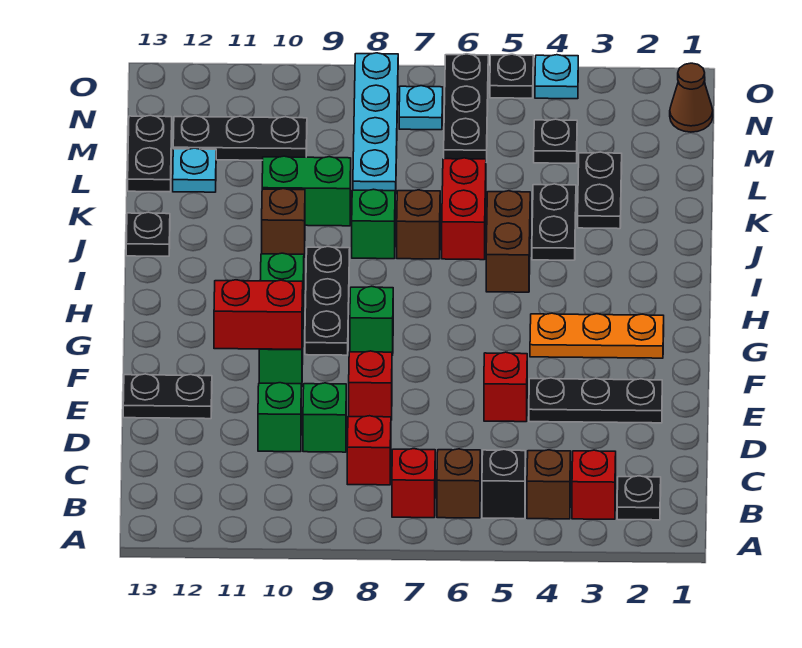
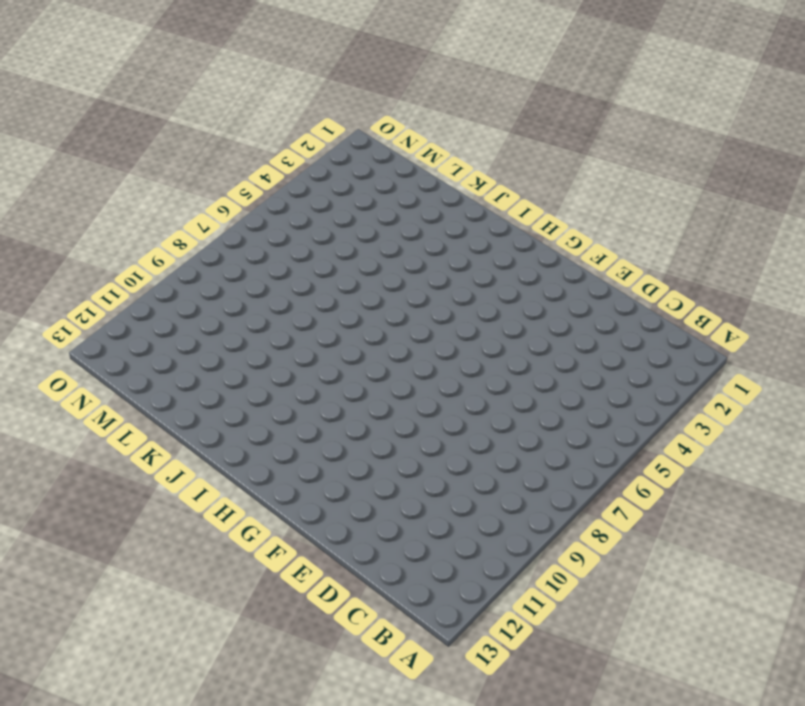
none -> black 1x1 plate [617,476,661,520]
none -> red 1x1 brick [572,450,616,519]
none -> brown 1x1 brick [527,450,571,519]
none -> black 1x1 brick [482,449,525,519]

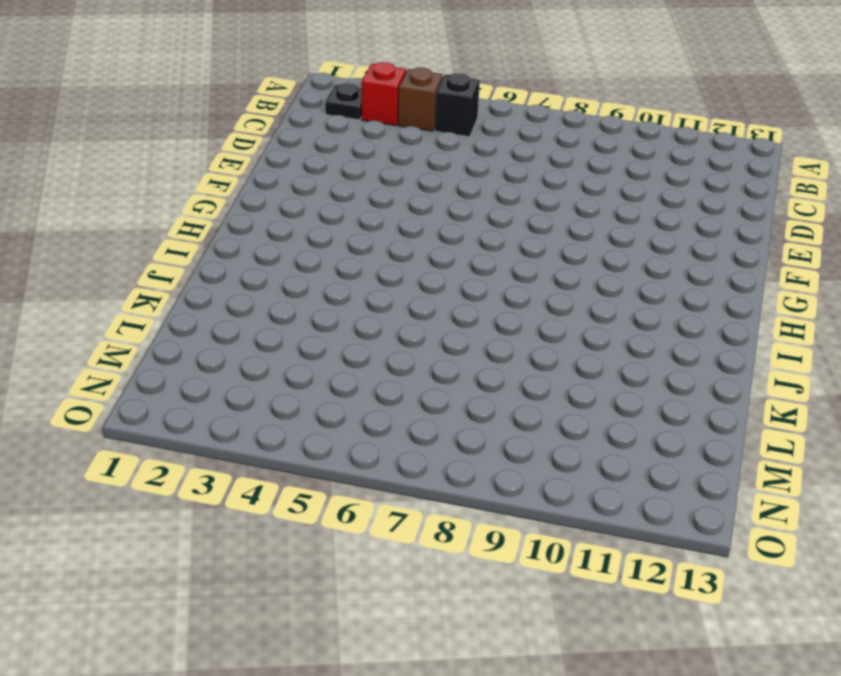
none -> brown 1x1 brick [437,449,480,518]
none -> red 1x1 brick [392,449,435,518]
none -> red 1x1 brick [347,416,391,485]
none -> green 1x1 brick [303,383,346,452]

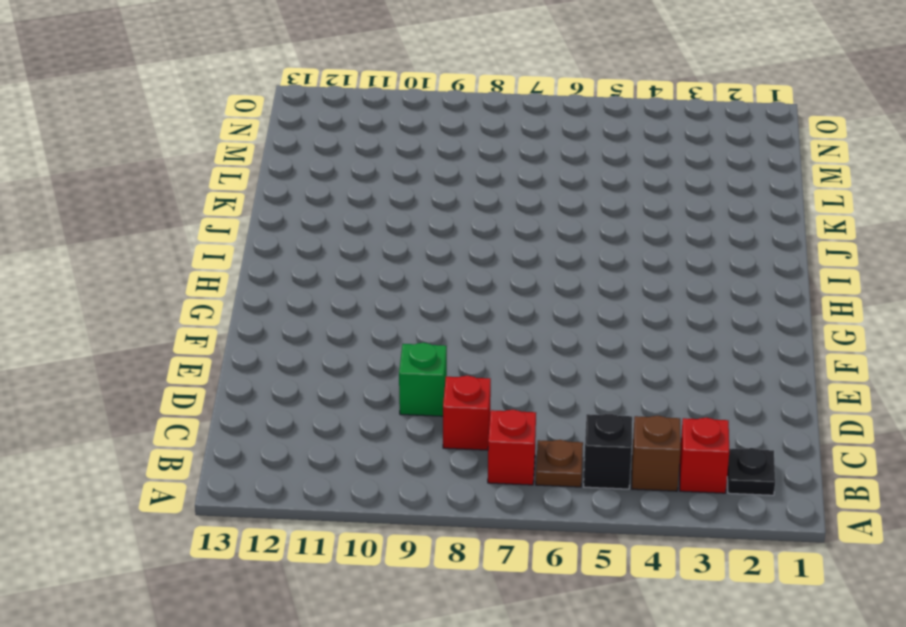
brown 1x1 plate [536,440,583,487] -> brown 1x1 brick [437,449,480,518]
none -> green 1x1 brick [258,383,301,452]
none -> black 1x3 plate [529,378,662,423]
none -> red 1x1 brick [484,352,527,422]
none -> red 1x1 brick [349,351,392,420]

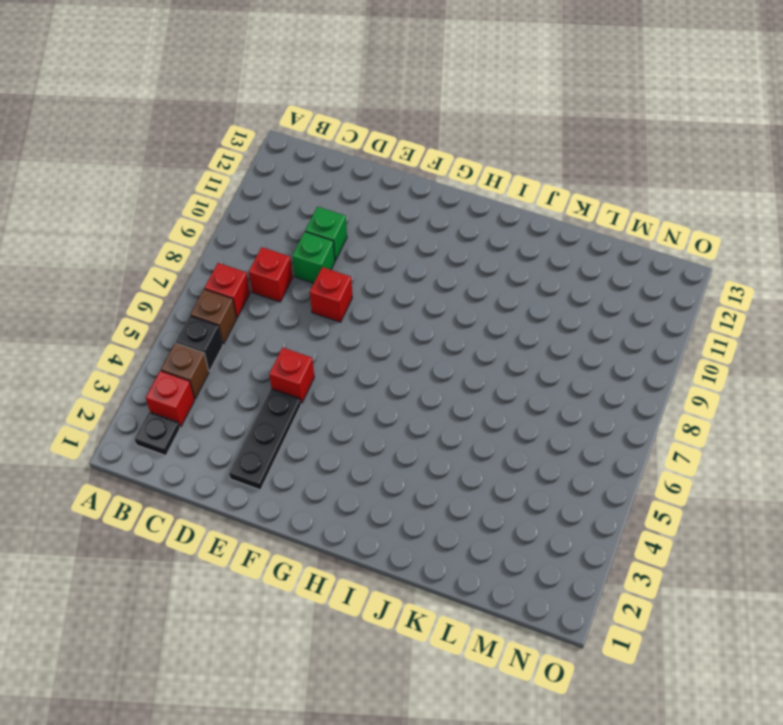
none -> black 1x2 plate [123,374,212,419]
none -> green 1x3 brick [259,253,304,387]
none -> orange 1x3 plate [530,313,664,358]
none -> green 1x1 brick [350,286,393,355]

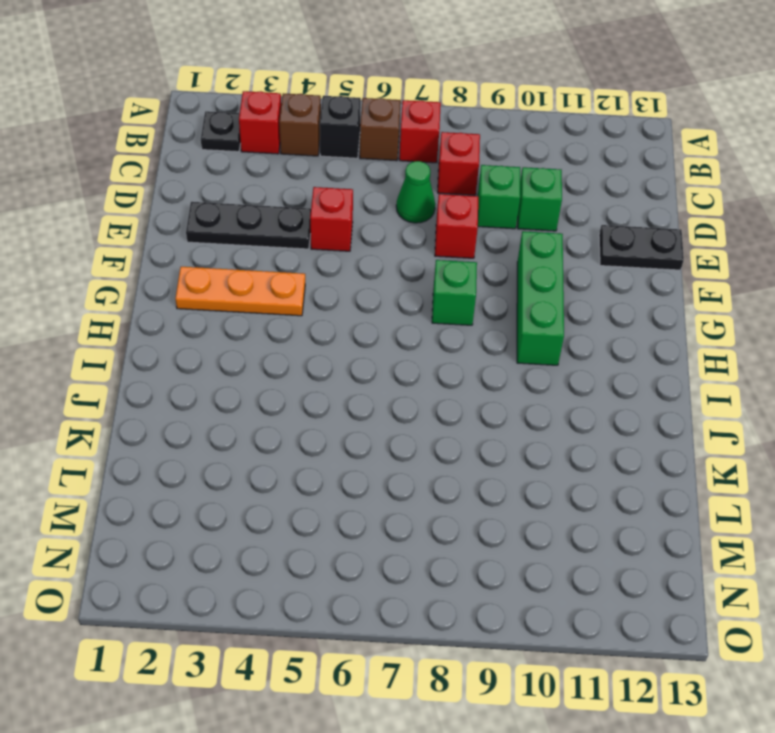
green 1x1 cone [396,161,435,223] -> none
none -> black 1x3 plate [305,247,350,355]
none -> brown 1x2 brick [486,191,530,292]
none -> black 1x2 plate [532,184,576,260]
none -> red 1x2 brick [442,158,486,260]

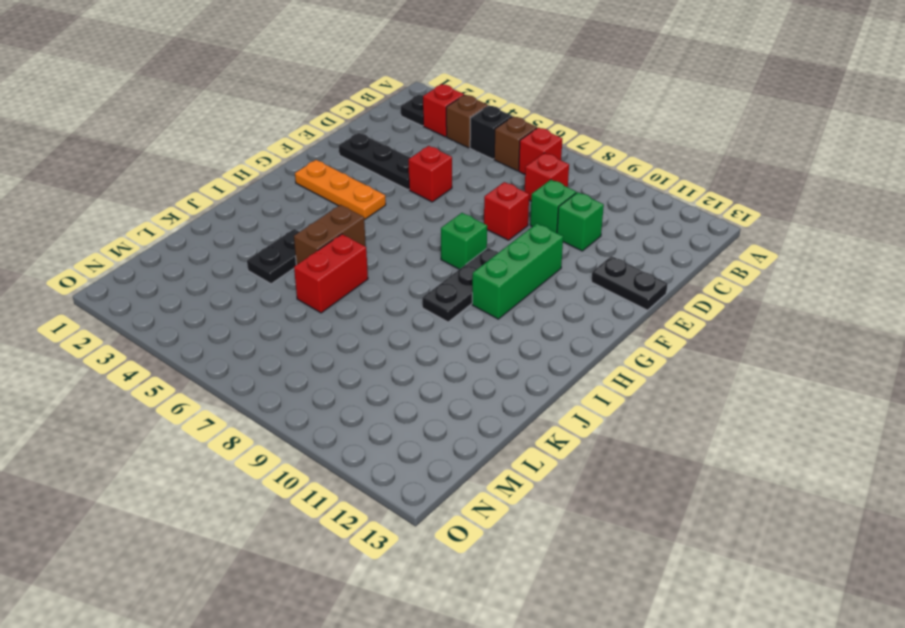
none -> brown 1x1 brick [397,190,440,259]
none -> green 1x1 brick [352,189,395,259]
none -> brown 1x1 brick [262,189,305,257]
none -> black 1x1 plate [126,212,170,256]

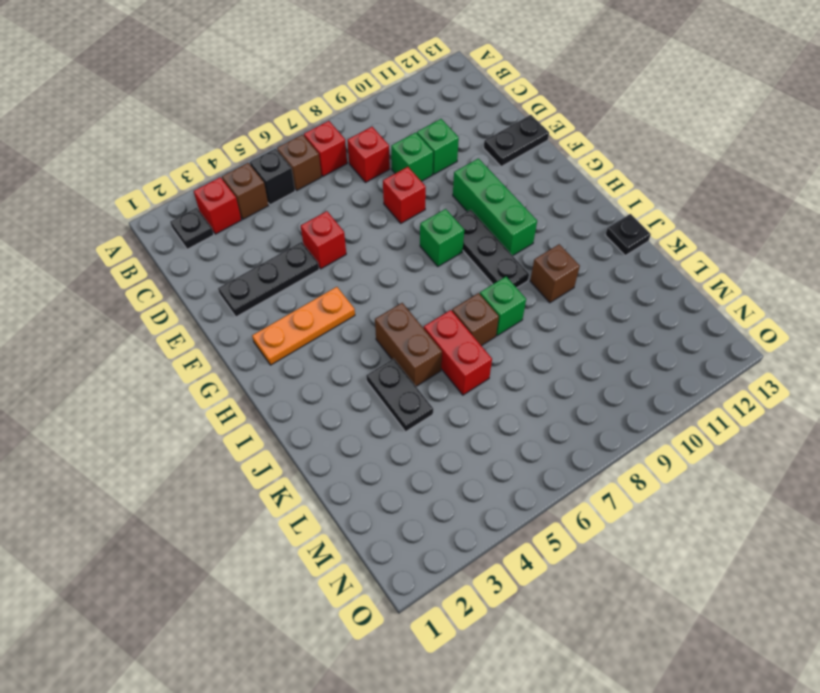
none -> black 1x2 plate [578,152,622,229]
none -> green 1x2 brick [262,156,351,226]
none -> cyan 1x4 plate [353,53,398,194]
none -> cyan 1x1 plate [173,148,216,192]

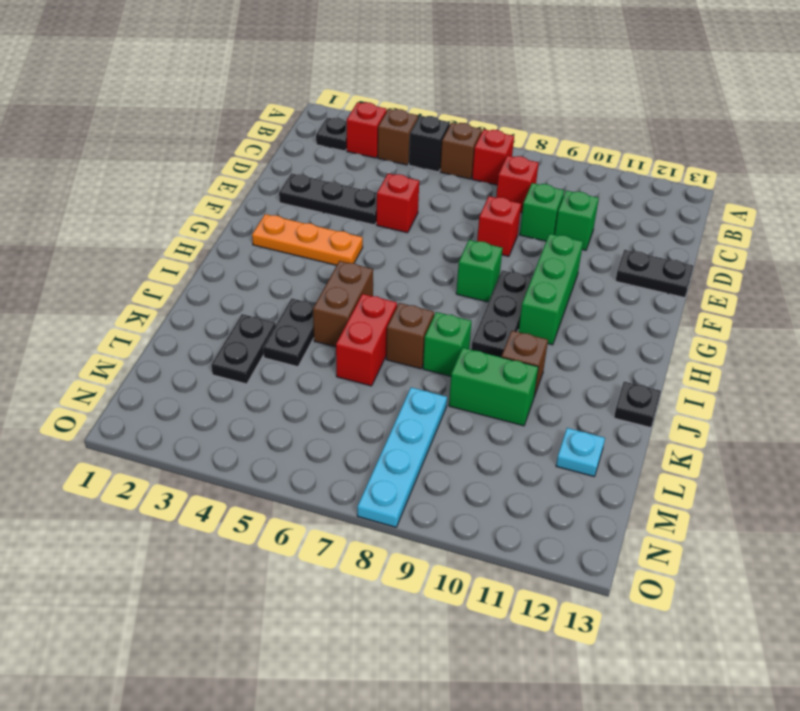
none -> black 1x2 plate [128,115,172,192]
none -> black 1x1 plate [534,119,577,163]
none -> black 1x3 plate [444,54,488,162]
none -> black 1x3 plate [173,116,307,160]

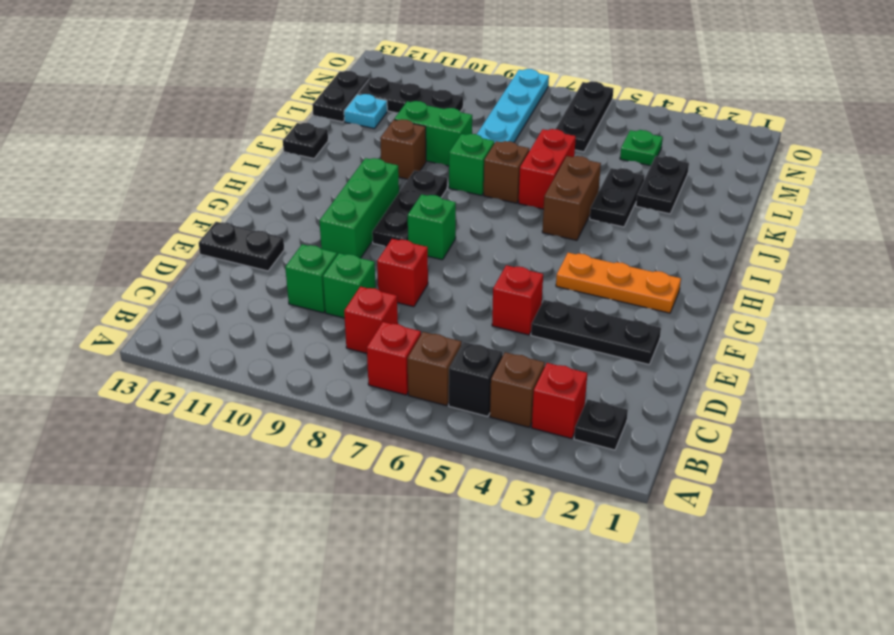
green 1x1 plate [620,130,663,166] -> black 1x1 plate [534,119,577,163]
none -> brown 1x1 cone [670,63,713,132]
none -> cyan 1x1 plate [399,86,443,130]
none -> cyan 1x1 plate [535,55,578,99]
none -> black 1x1 plate [490,54,533,98]

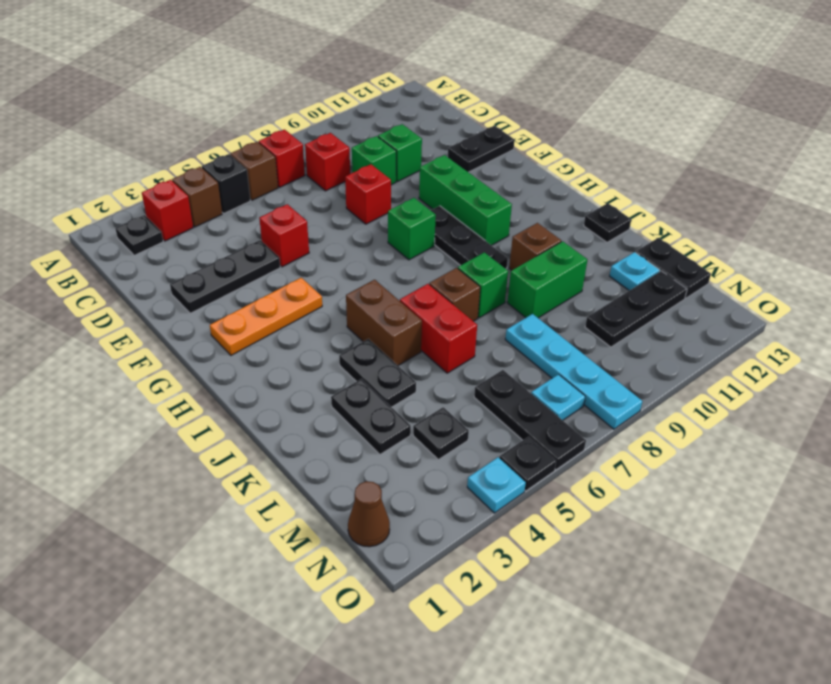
none -> red 1x2 brick [214,280,303,349]

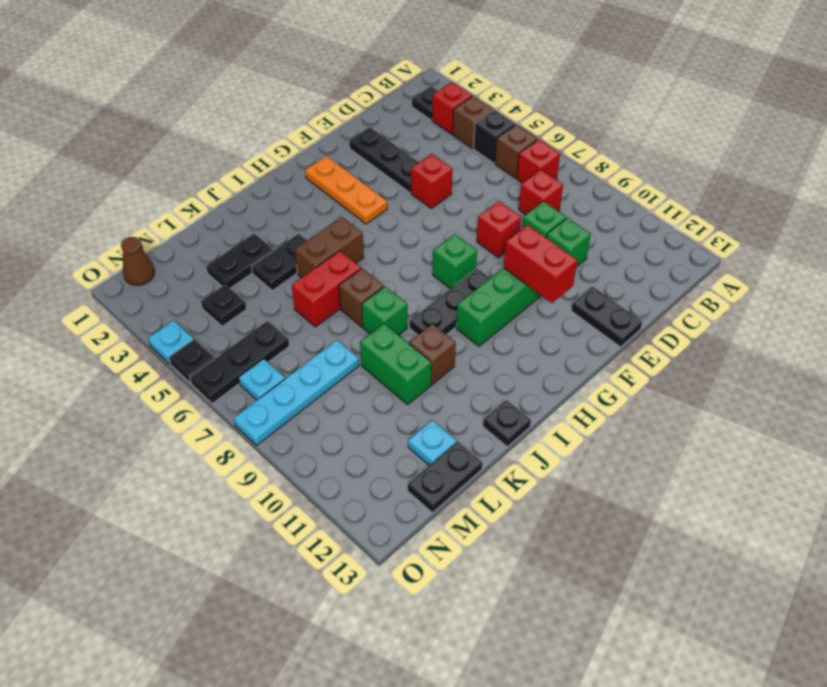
none -> black 1x3 plate [173,116,307,160]

